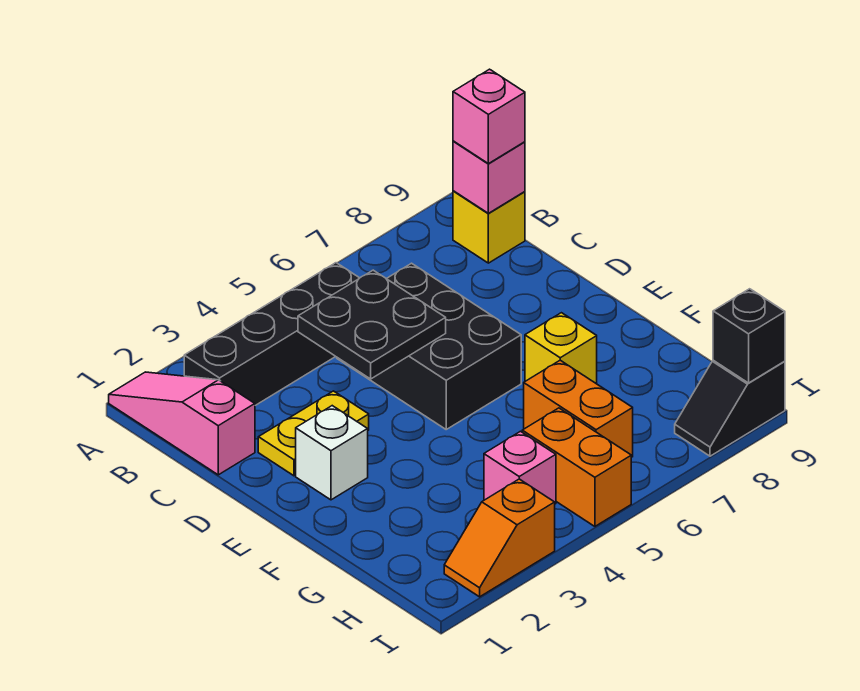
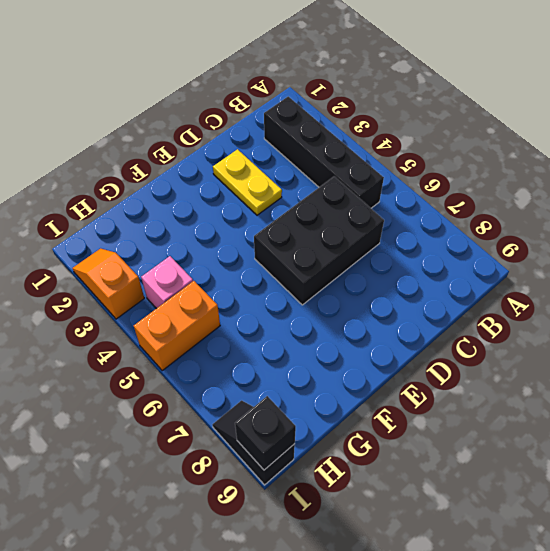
none -> pink 1x3 slope [109,372,255,475]
none -> yellow 1x1 brick [453,191,525,263]
none -> white 1x1 brick [296,406,368,500]

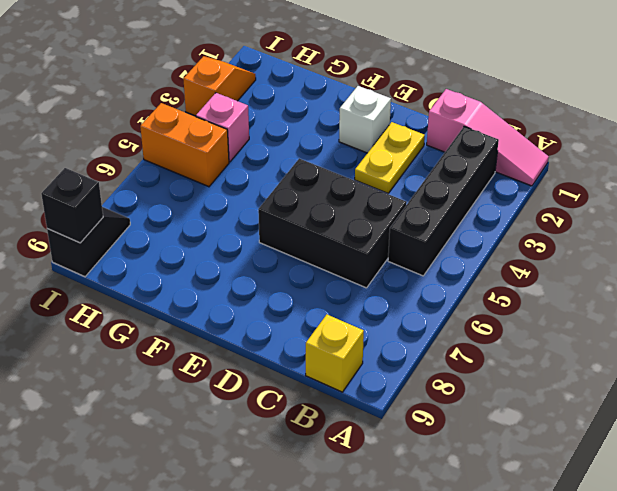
none -> yellow 1x1 brick [525,313,597,384]
none -> orange 1x2 brick [524,360,633,457]
none -> pink 1x1 brick [453,141,525,213]

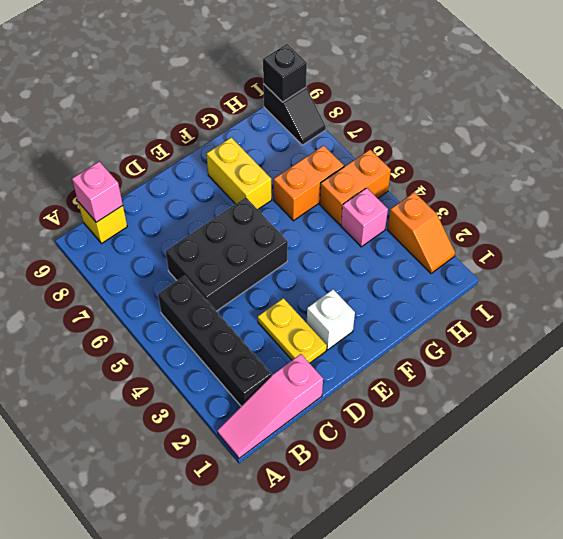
yellow 1x2 brick [207,137,272,209] -> yellow 1x1 brick [525,313,597,384]
none -> black 2x2 plate [298,270,446,379]
none -> pink 1x1 brick [453,69,525,164]

